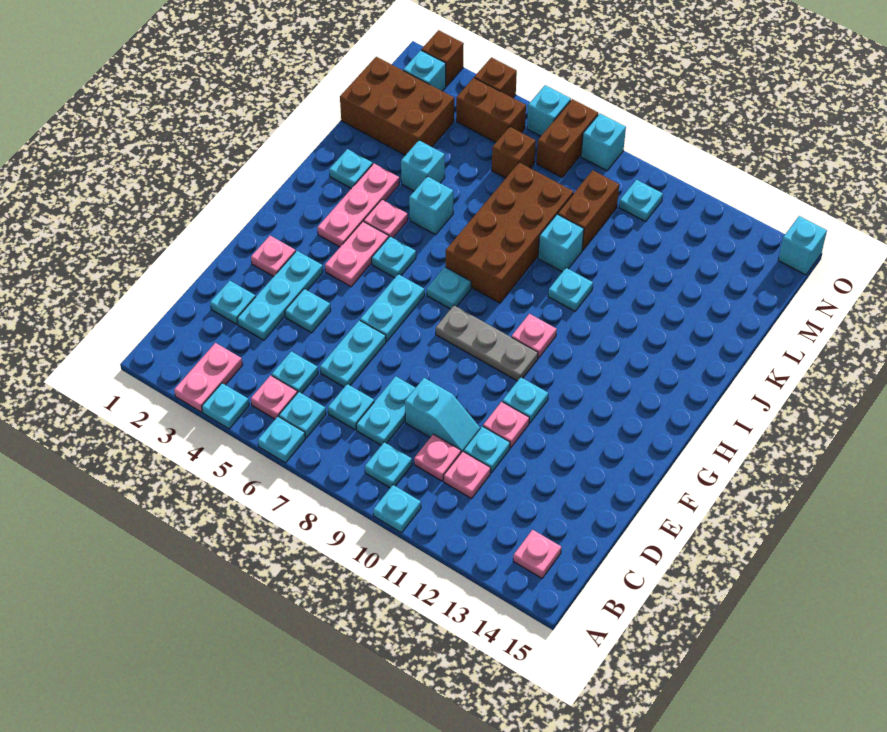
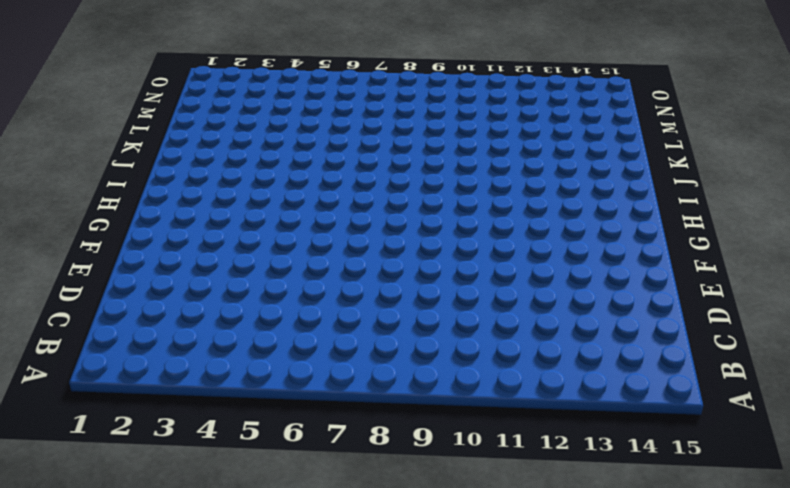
none -> pink 1x2 plate [174,343,242,412]
none -> cyan 1x1 plate [202,383,249,429]
none -> cyan 1x1 plate [258,417,305,463]
none -> cyan 1x1 plate [373,485,421,533]

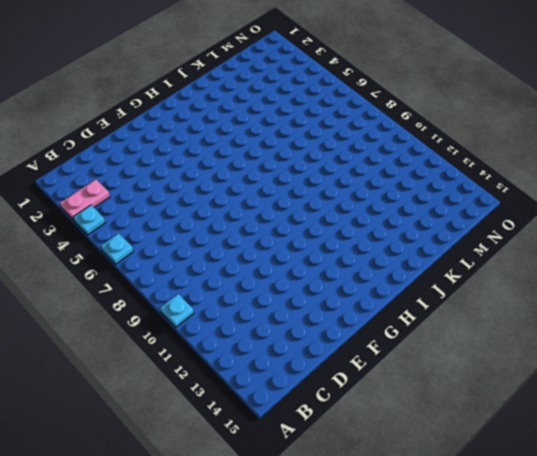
none -> pink 1x1 plate [251,375,297,419]
none -> cyan 1x1 plate [279,392,326,438]
none -> cyan 1x1 plate [365,442,412,488]
none -> pink 1x1 plate [513,530,561,578]

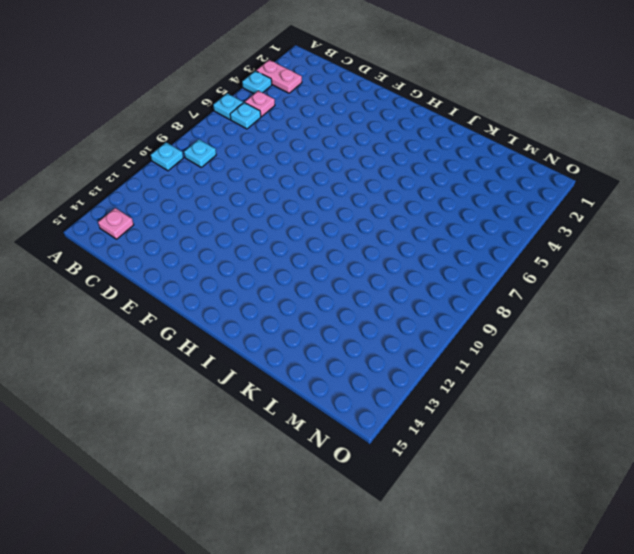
none -> cyan 1x1 plate [272,351,318,393]
none -> cyan 1x1 plate [328,384,374,430]
none -> cyan 1x2 plate [356,376,415,445]
none -> pink 1x1 plate [414,434,461,481]

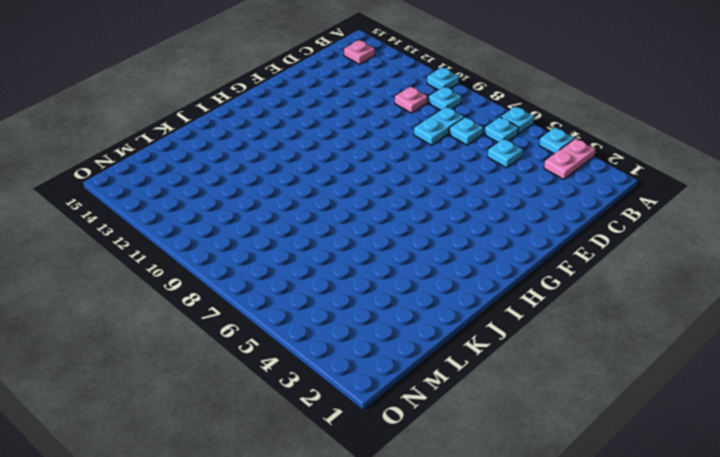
none -> pink 1x1 plate [251,375,297,419]
none -> pink 1x1 plate [444,451,491,499]
none -> cyan 1x1 plate [210,281,256,324]
none -> cyan 1x3 plate [237,251,323,340]

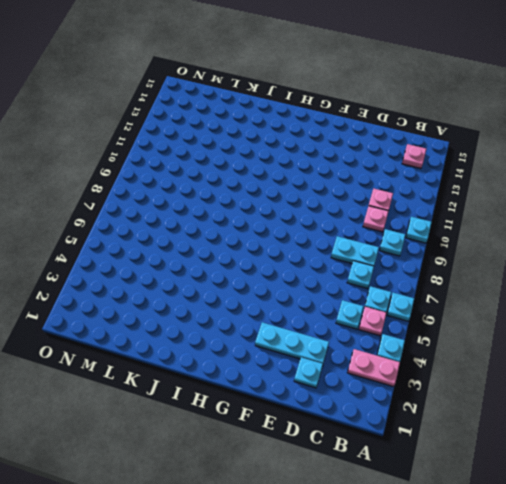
none -> cyan 1x2 plate [320,320,386,387]
none -> cyan 1x2 slope [405,378,480,452]
none -> cyan 1x1 plate [463,426,510,473]
none -> cyan 1x1 plate [285,289,331,333]

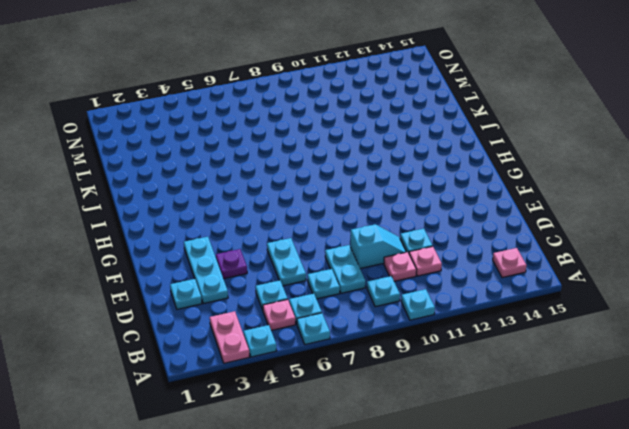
purple 1x1 plate [216,249,247,279] -> cyan 1x1 plate [285,289,331,333]
none -> pink 1x1 plate [483,402,529,448]
none -> pink 1x1 plate [251,236,296,277]
none -> cyan 1x2 plate [360,274,425,341]
none -> cyan 1x1 plate [502,377,548,423]

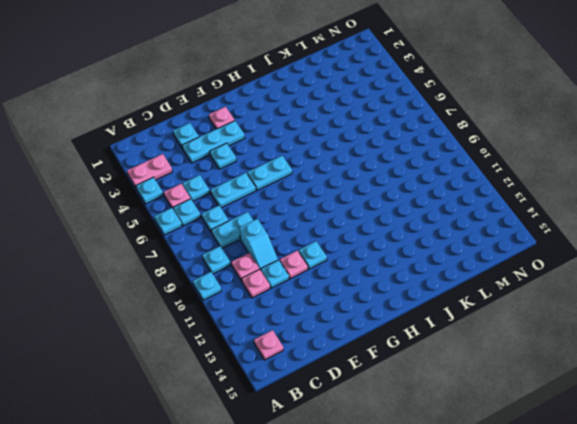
none -> pink 1x2 plate [325,221,389,287]
none -> grey 1x3 plate [436,306,538,381]
none -> pink 1x3 plate [317,164,399,247]
none -> cyan 1x1 plate [372,237,416,278]

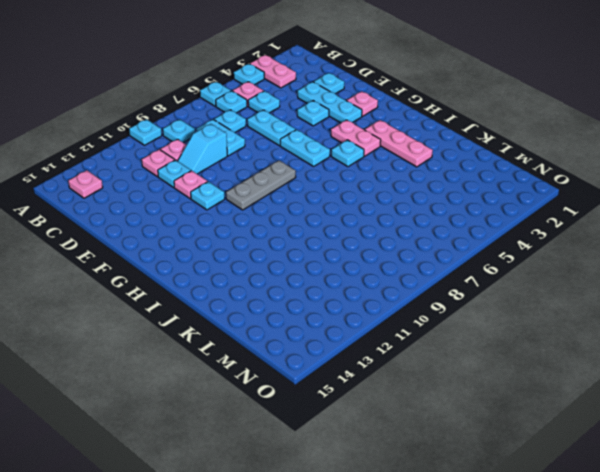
none -> cyan 1x1 plate [427,267,471,309]
none -> pink 1x1 plate [512,314,557,358]
none -> pink 1x1 plate [364,200,408,238]
none -> brown 2x4 brick [446,163,573,303]

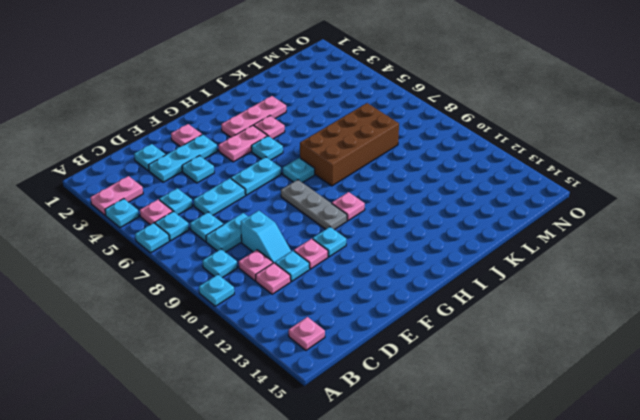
none -> cyan 1x1 plate [329,149,373,189]
none -> cyan 1x1 brick [409,176,453,235]
none -> cyan 1x1 plate [548,268,593,311]
none -> cyan 1x1 brick [401,140,445,191]

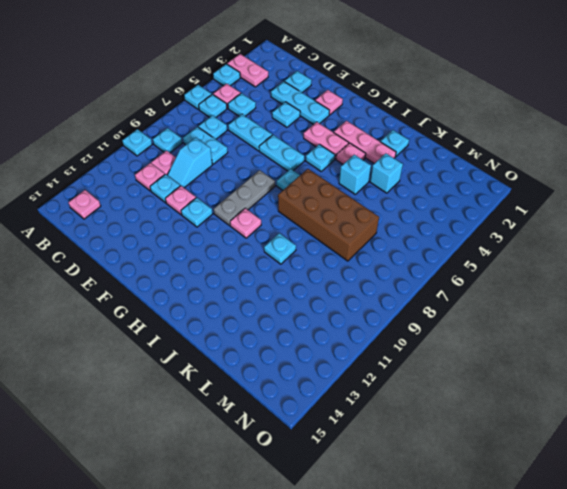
none -> cyan 1x1 brick [538,214,584,272]
none -> brown 2x3 brick [340,57,454,155]
none -> brown 1x2 brick [558,170,619,251]
none -> brown 1x1 brick [492,127,536,178]

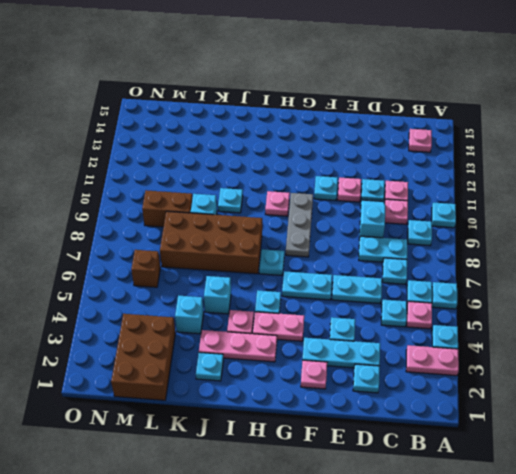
none -> cyan 1x1 brick [403,50,446,91]
none -> brown 1x2 brick [456,78,526,142]
none -> brown 1x2 brick [537,99,598,177]
none -> cyan 1x1 plate [619,180,663,222]

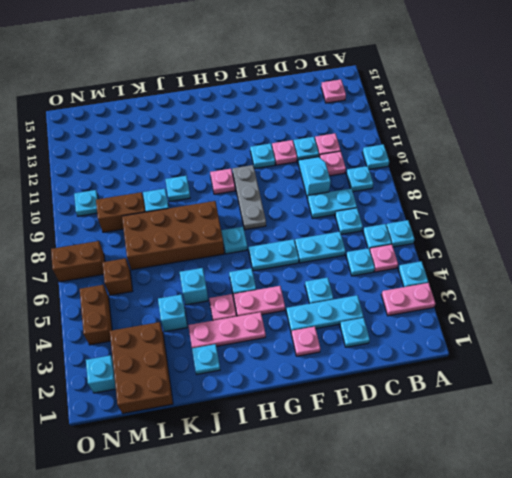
none -> brown 1x1 brick [421,30,464,86]
none -> brown 1x1 brick [474,57,517,98]
none -> cyan 1x1 brick [527,85,571,136]
none -> cyan 1x1 brick [581,113,626,171]

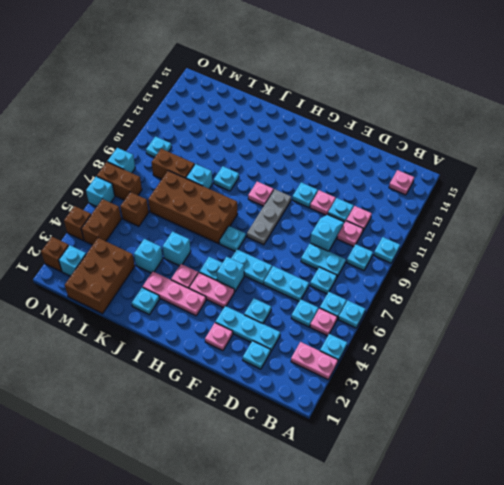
cyan 1x1 brick [217,257,244,292] -> cyan 1x1 brick moved to [778,216,827,275]

